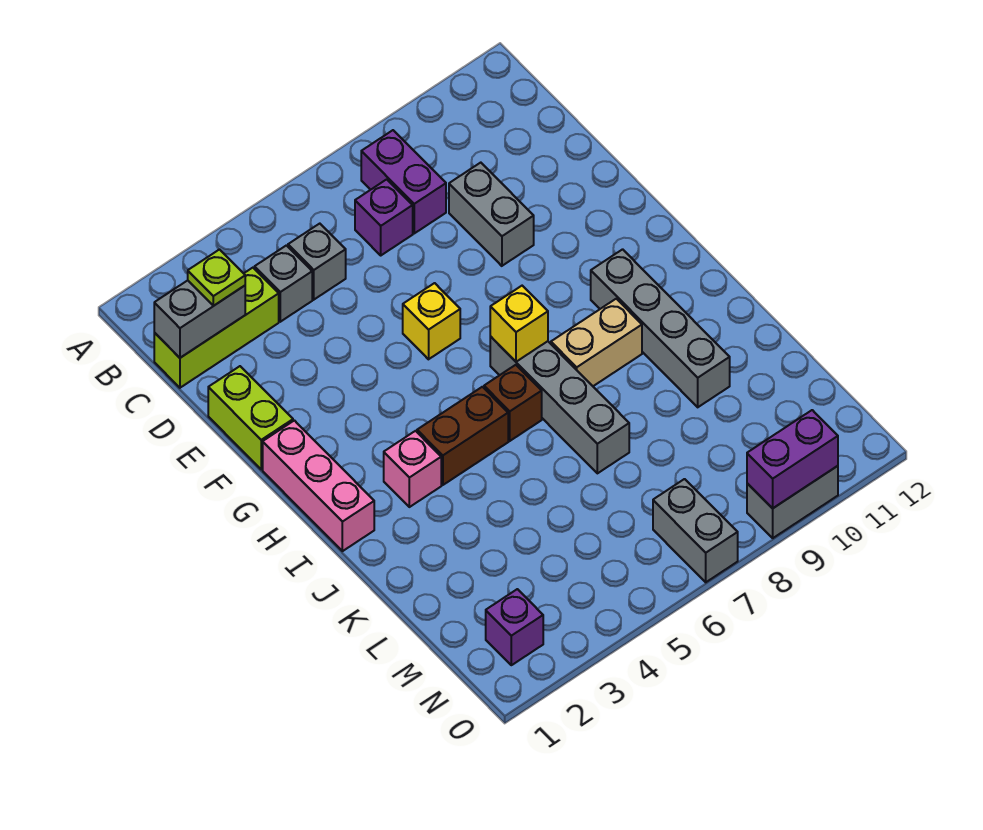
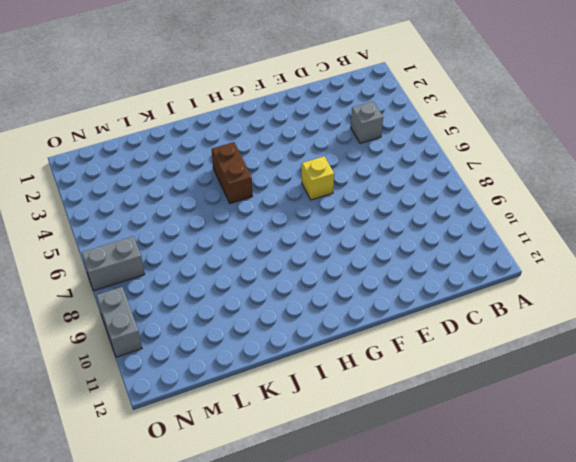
none -> purple 1x2 brick [361,130,446,233]
none -> lime 1x3 brick [154,268,279,388]
none -> grey 1x1 brick [288,224,346,300]

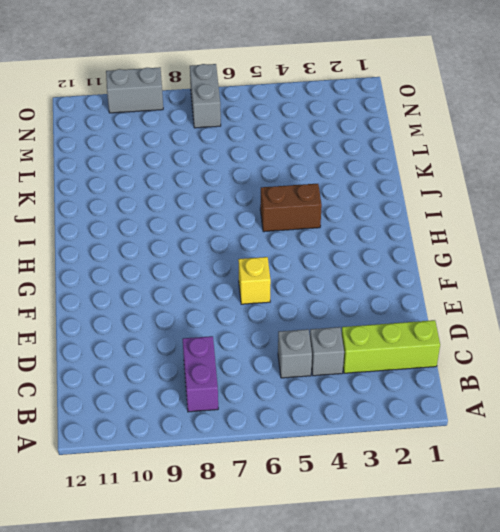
none -> purple 1x1 brick [355,179,413,255]
none -> grey 1x2 brick [449,163,534,266]
none -> lime 1x2 brick [208,366,293,469]

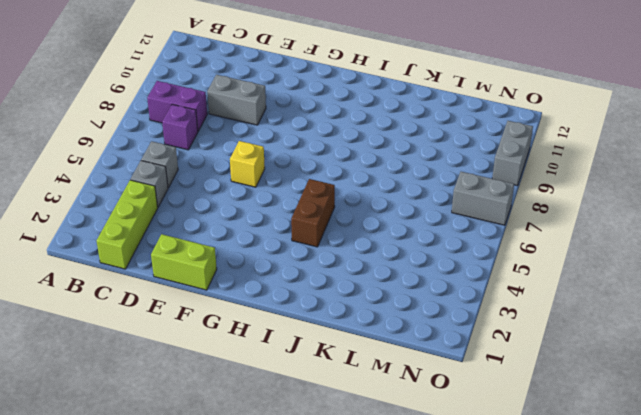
none -> pink 1x3 brick [263,421,374,551]
none -> grey 1x4 brick [490,337,629,473]
none -> grey 1x4 brick [591,249,730,407]

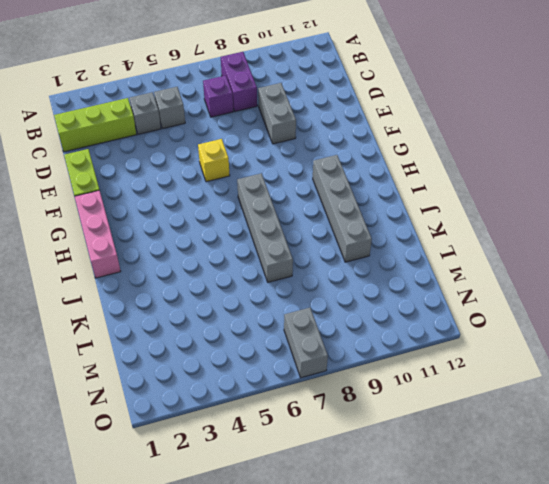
none -> pink 1x1 brick [384,431,441,507]
none -> brown 1x2 brick [417,387,508,485]
none -> brown 1x1 brick [484,365,542,441]

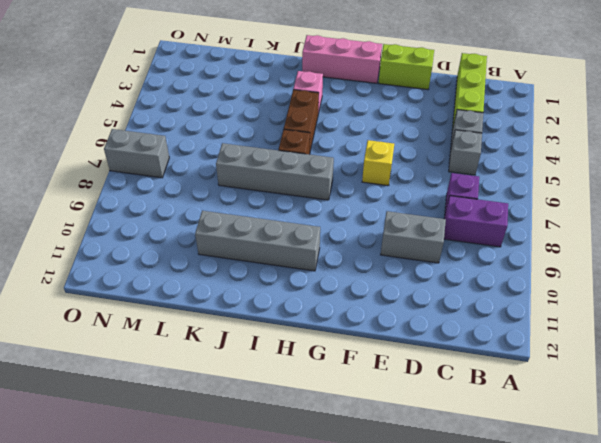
none -> tan 1x2 brick [551,299,642,386]
none -> purple 1x1 brick [486,589,543,665]
none -> grey 1x2 brick [747,466,838,538]

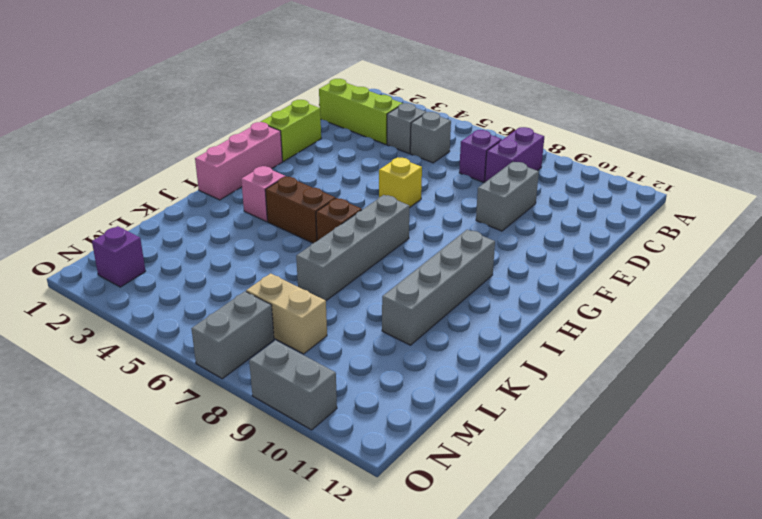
tan 1x2 brick [246,274,327,354] -> tan 1x2 brick moved to [551,299,642,386]
none -> grey 1x2 brick [154,280,245,358]
none -> yellow 1x1 brick [490,286,548,362]
none -> purple 1x2 brick [747,410,838,508]

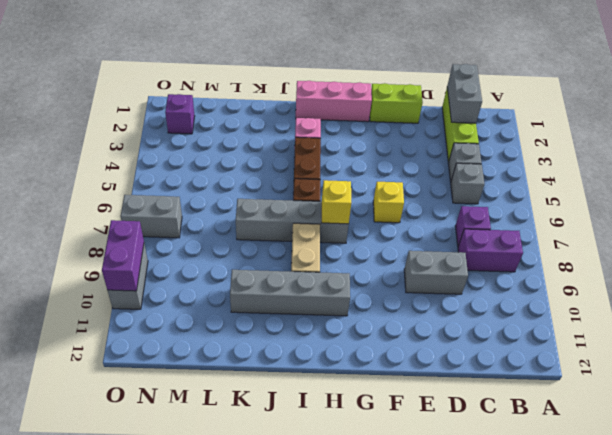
none -> lime 1x1 plate [188,250,245,306]

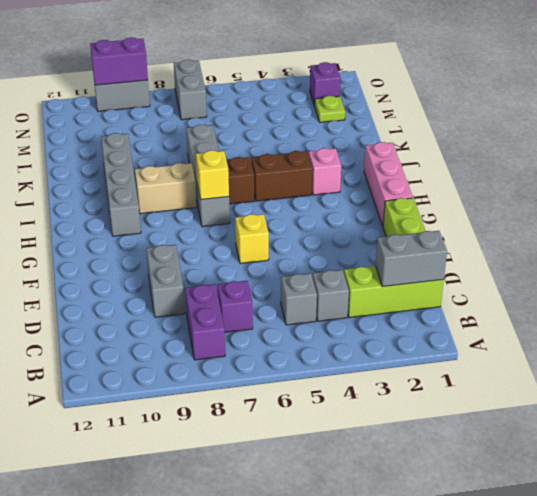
lime 1x1 plate [315,96,345,122] -> lime 1x1 plate moved to [188,250,245,306]

